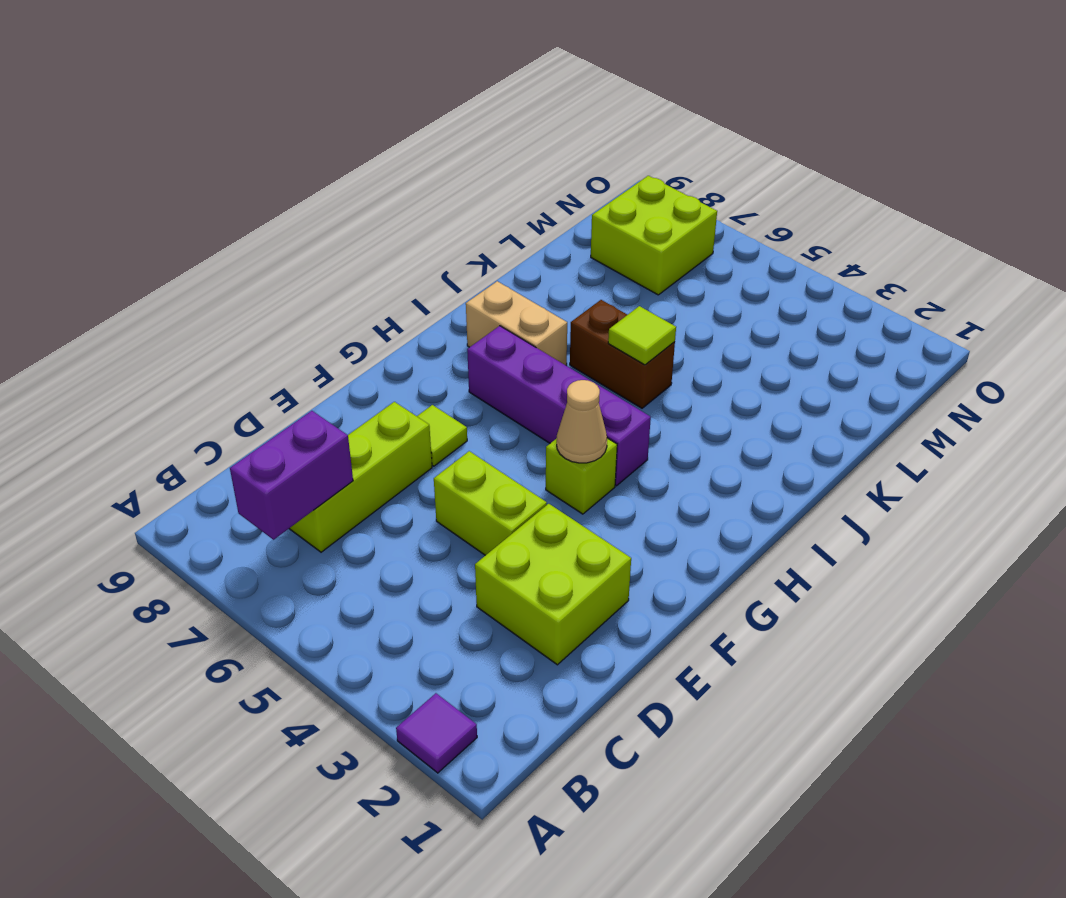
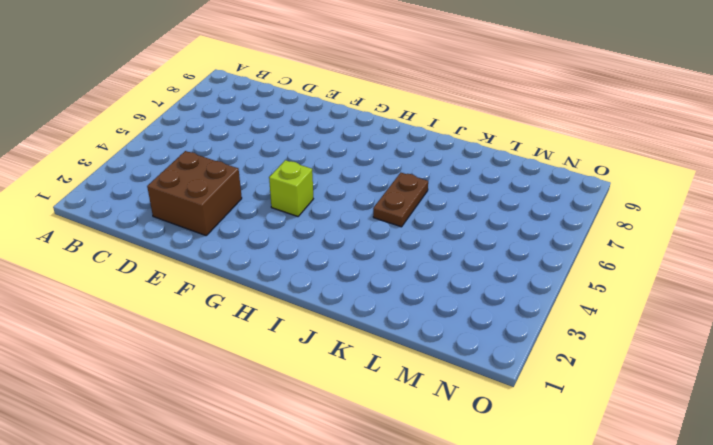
brown 2x2 brick [147,151,242,235] -> lime 2x2 brick [475,504,631,665]
brown 1x2 plate [373,173,428,227] -> brown 1x2 brick [570,300,675,408]
none -> purple 1x1 tile [396,693,477,773]
none -> lime 1x3 brick [289,402,432,552]
none -> lime 1x2 brick [434,451,547,555]

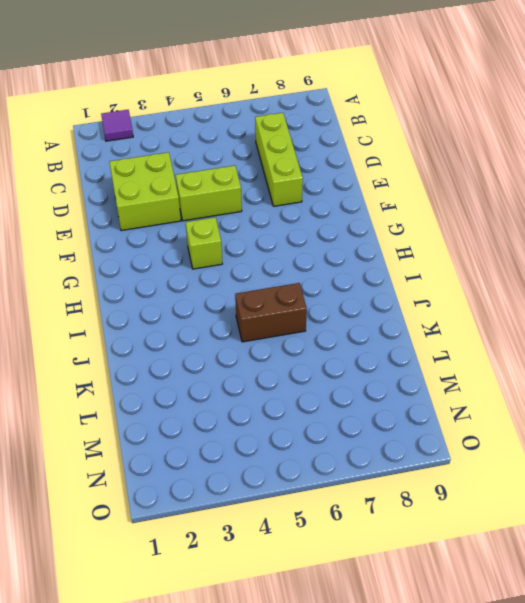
none -> lime 1x1 tile [417,405,467,466]
none -> purple 1x4 brick [467,326,651,486]
none -> tan 1x2 brick [466,281,567,365]

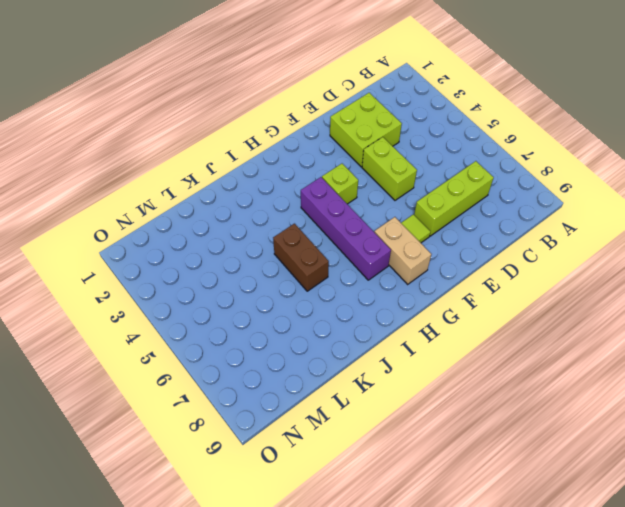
tan 1x2 brick [375,217,431,284] -> tan 1x2 brick moved to [466,281,567,365]
none -> purple 1x1 tile [396,693,477,773]
none -> lime 2x2 brick [591,176,717,295]
none -> purple 1x2 brick [230,411,353,540]

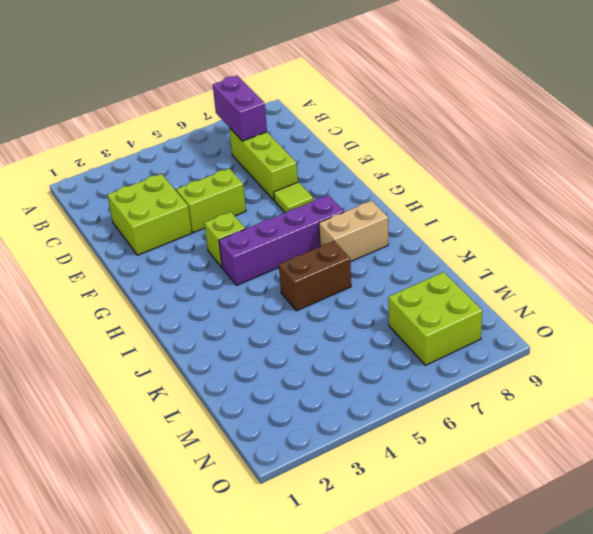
none -> purple 1x1 tile [396,693,477,773]
none -> tan 1x1 cone [557,380,607,463]
none -> lime 1x1 tile [608,306,676,365]

